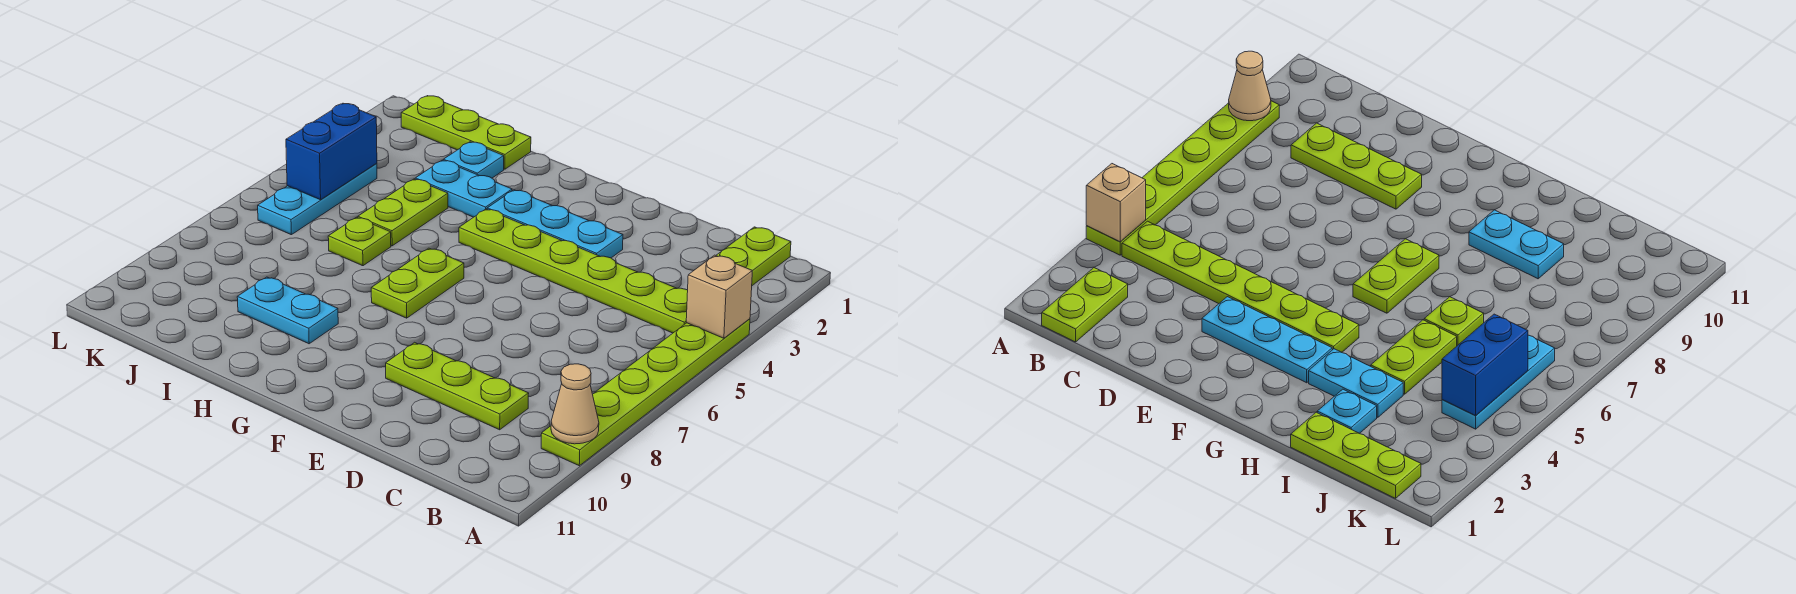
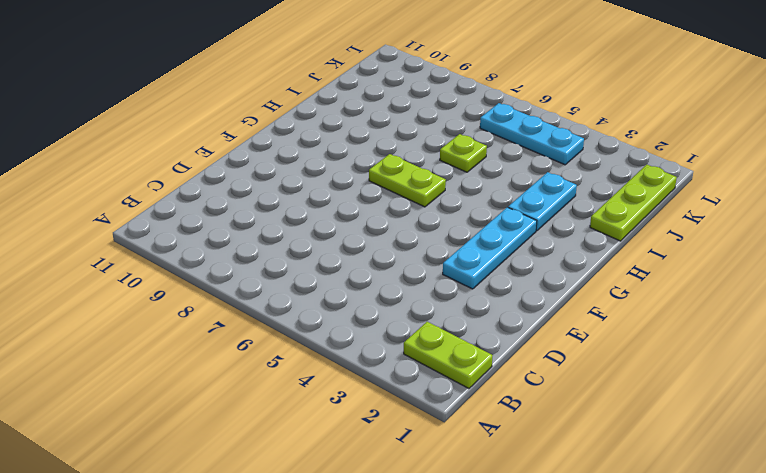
none -> lime 1x6 plate [541,319,750,466]
none -> lime 1x6 plate [459,209,688,333]
none -> lime 1x3 plate [386,342,529,430]

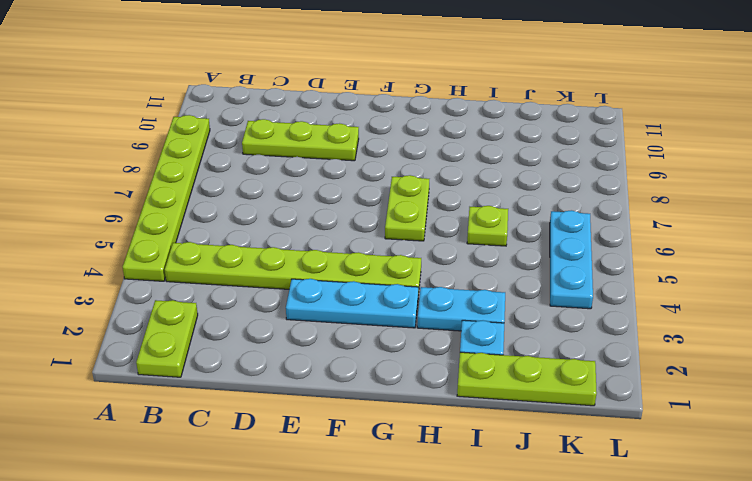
none -> cyan 1x2 plate [237,277,338,344]
none -> lime 1x2 plate [358,179,448,246]
none -> tan 1x1 brick [686,255,752,338]

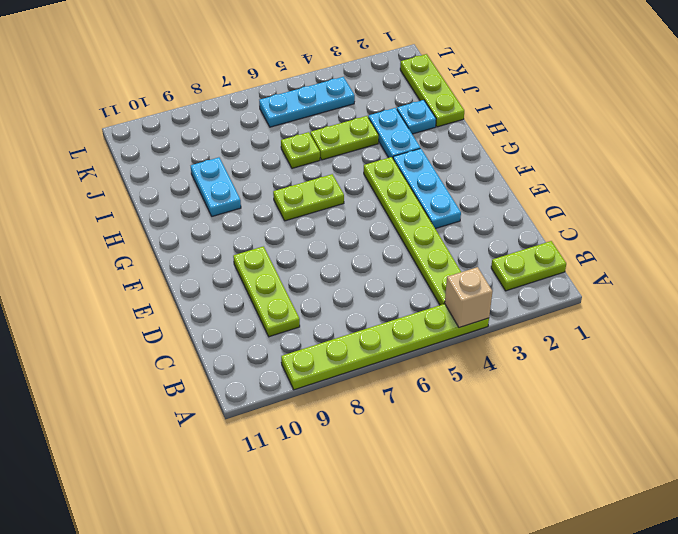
none -> tan 1x1 cone [551,364,599,444]
none -> blue 1x2 brick [286,103,377,200]

